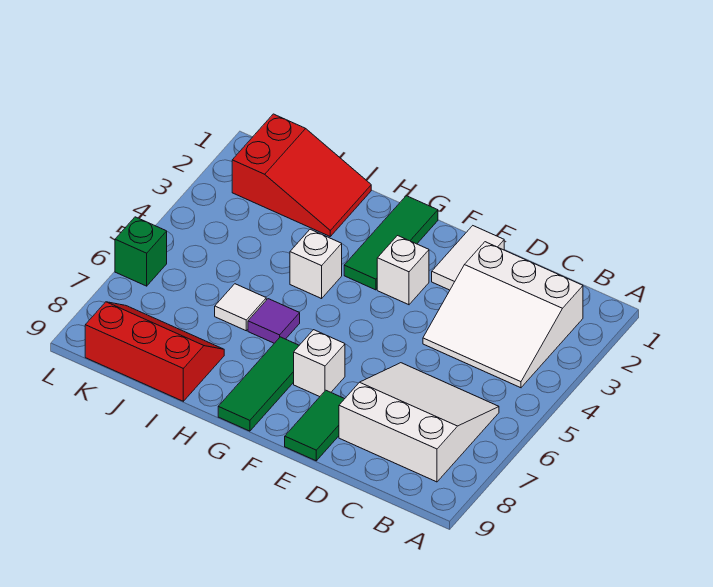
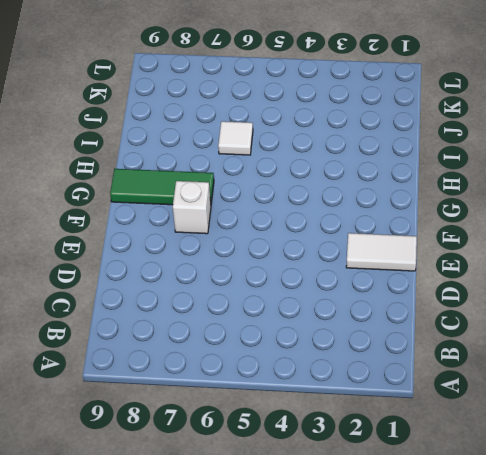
none -> white 3x3 slope [423,242,583,388]
none -> white 3x3 slope [339,363,499,482]
none -> green 1x2 tile [285,390,344,461]

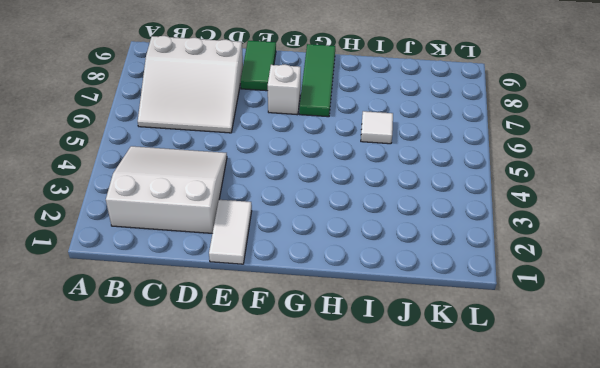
none -> white 1x1 brick [377,236,429,305]
none -> green 1x3 tile [344,196,438,290]
none -> white 1x1 brick [290,229,342,299]

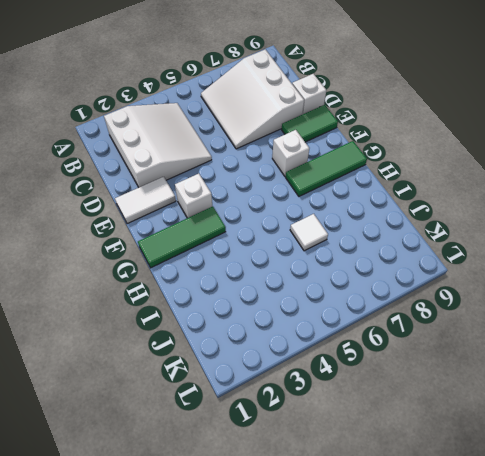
white 1x1 brick [292,74,326,114] -> white 1x1 brick moved to [290,229,342,299]
none -> purple 1x1 tile [248,299,300,343]
none -> red 2x3 slope [232,114,371,236]
none -> red 2x3 slope [85,302,224,401]

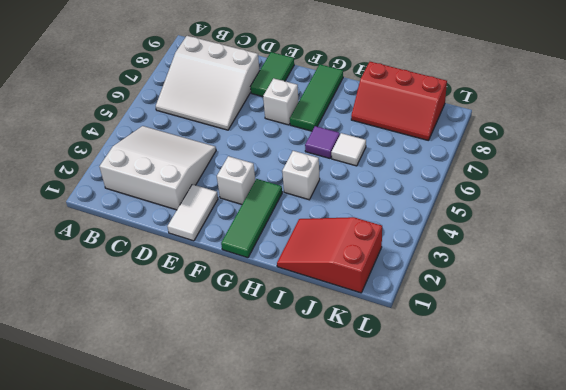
none -> green 1x1 brick [115,217,167,286]

